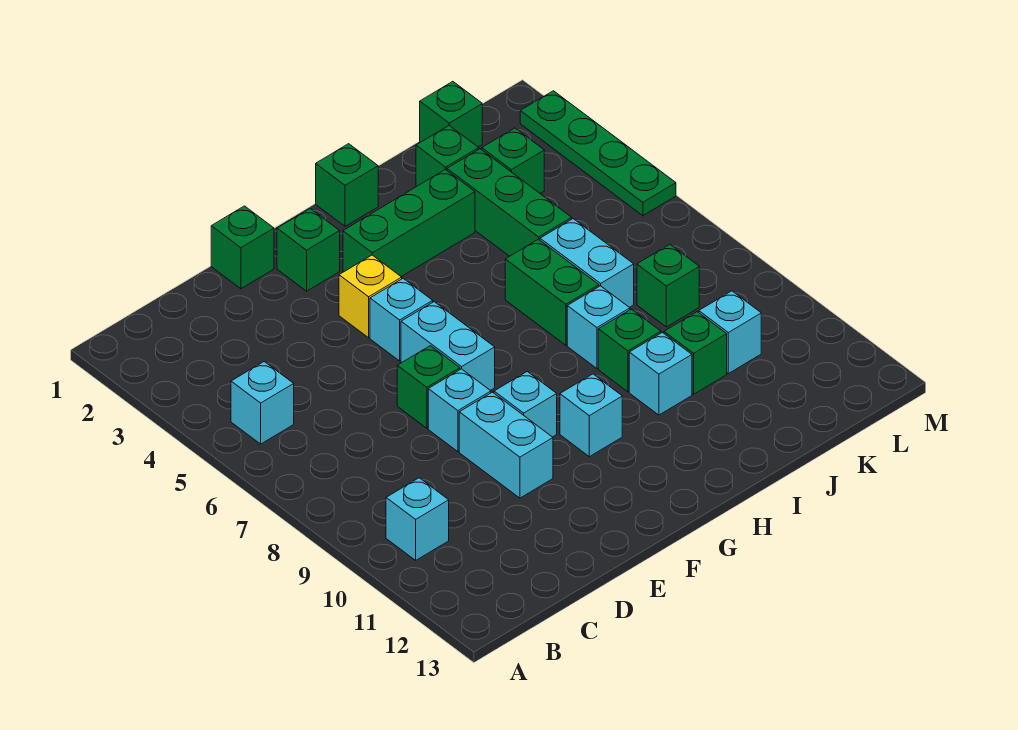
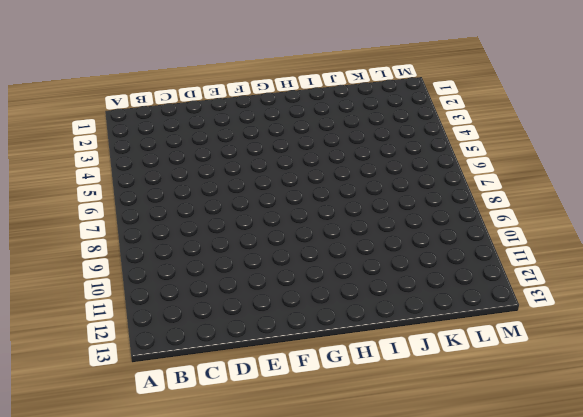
none -> cyan 1x1 brick [231,362,294,444]
none -> cyan 1x1 brick [386,478,449,560]
none -> green 1x1 brick [211,206,274,289]

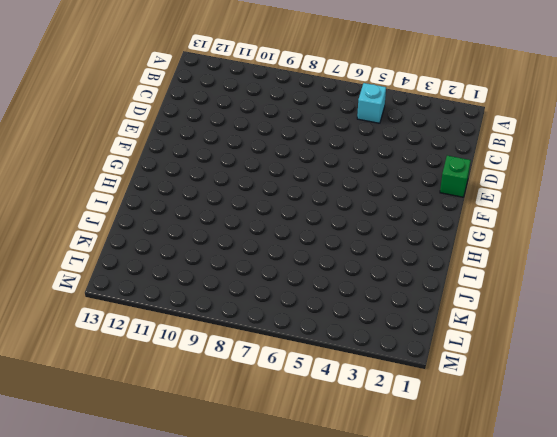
none -> cyan 1x1 brick [386,478,449,560]
none -> green 1x1 brick [397,346,460,428]
none -> cyan 1x1 brick [428,369,491,452]

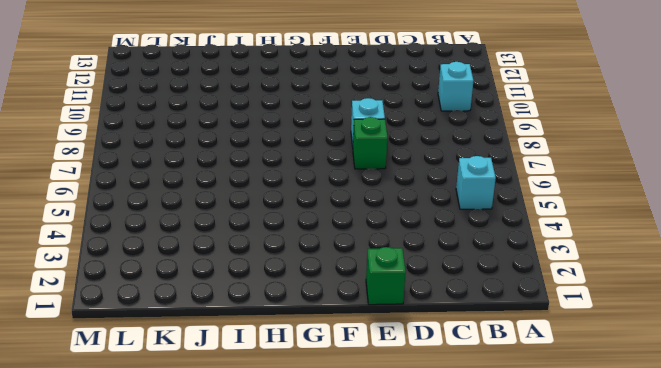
none -> cyan 1x2 brick [459,392,553,498]
none -> green 1x1 brick [277,209,340,291]
none -> yellow 1x1 brick [339,255,402,338]

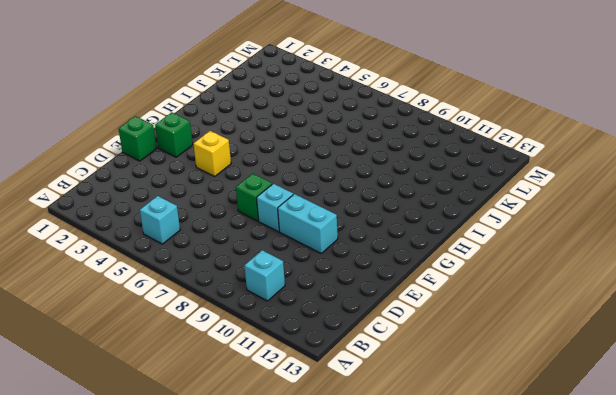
none -> cyan 1x1 brick [370,278,433,361]
none -> cyan 1x2 brick [401,302,495,391]
none -> cyan 1x1 brick [494,372,557,437]

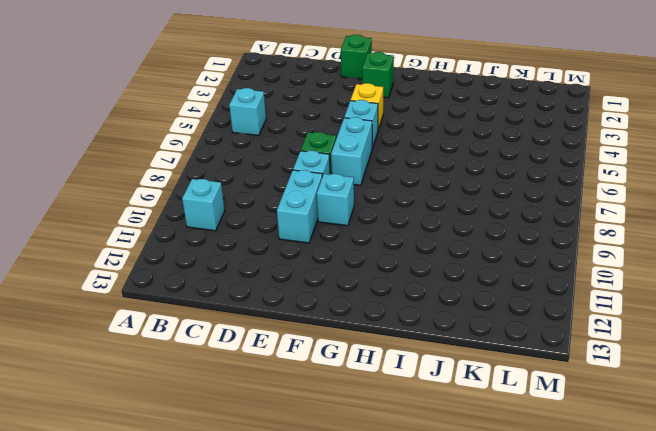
none -> green 1x3 brick [343,169,475,277]
none -> cyan 1x1 brick [560,374,622,457]
none -> green 1x1 brick [316,144,378,226]

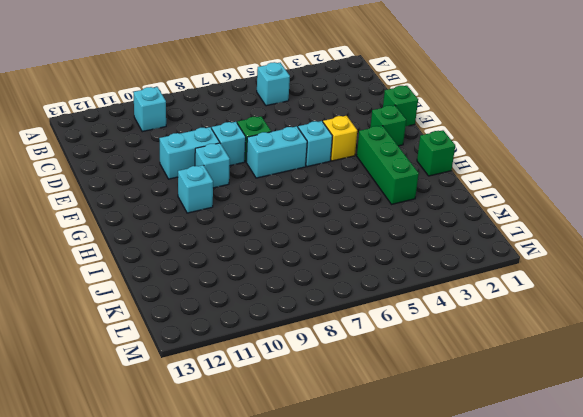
none -> green 1x2 brick [505,239,599,345]
none -> cyan 1x1 brick [567,286,630,368]
none -> green 1x1 brick [598,309,661,392]

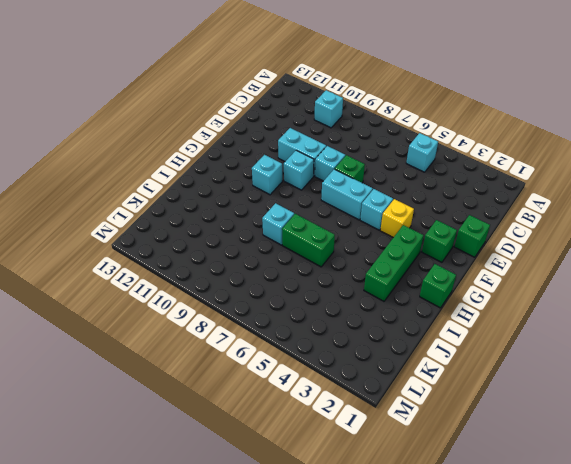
none -> green 1x1 brick [598,309,661,392]
none -> cyan 1x1 brick [629,332,692,415]
none -> green 1x1 brick [416,126,479,187]

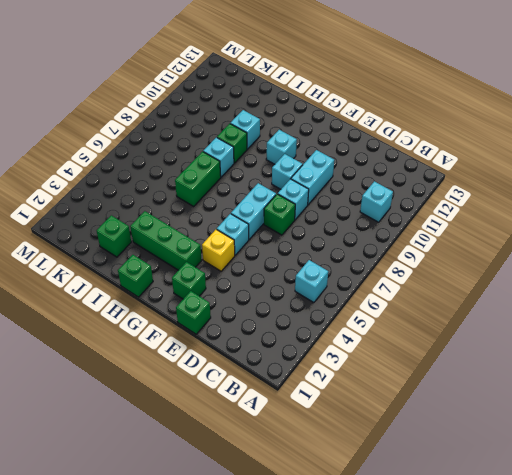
none -> green 1x3 brick [447,149,572,256]
none -> cyan 1x2 brick [540,219,634,307]
none -> green 1x1 brick [664,312,727,394]

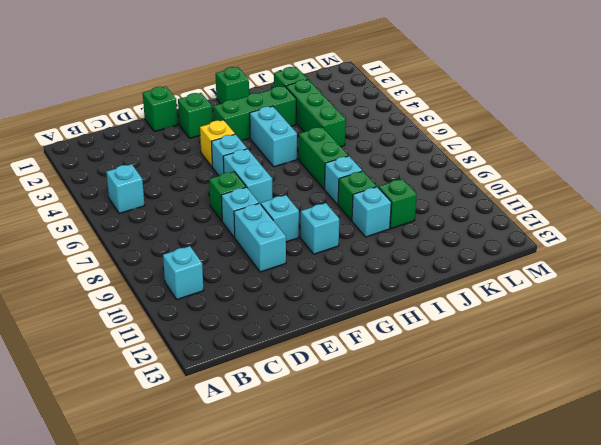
cyan 1x2 brick [250,106,297,167] -> cyan 1x2 brick moved to [540,219,634,307]
none -> green 1x1 brick [420,82,482,147]
none -> green 1x1 brick [482,128,544,193]
none -> green 1x1 brick [637,244,699,327]

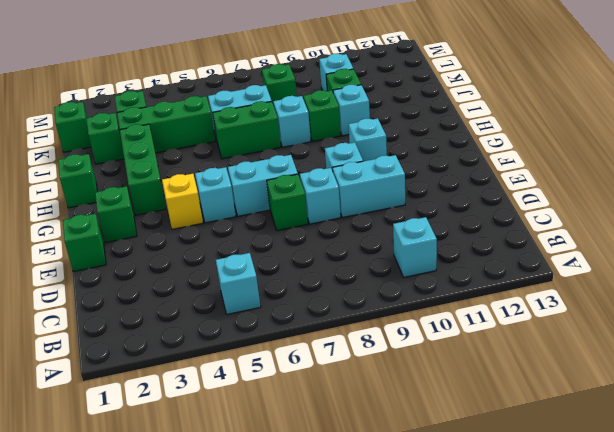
none -> green 1x4 plate [520,91,676,216]

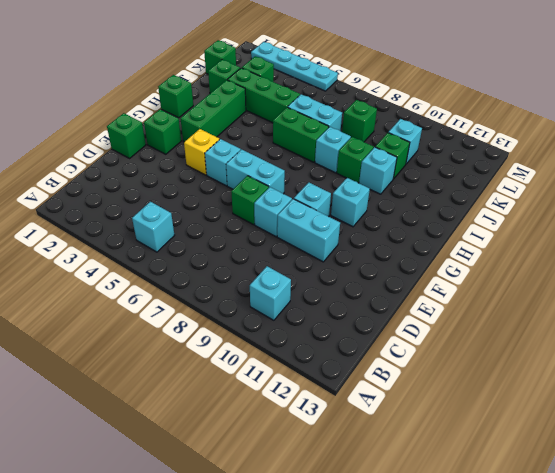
cyan 1x4 plate [251,42,338,91] -> green 1x4 plate [520,91,676,216]

